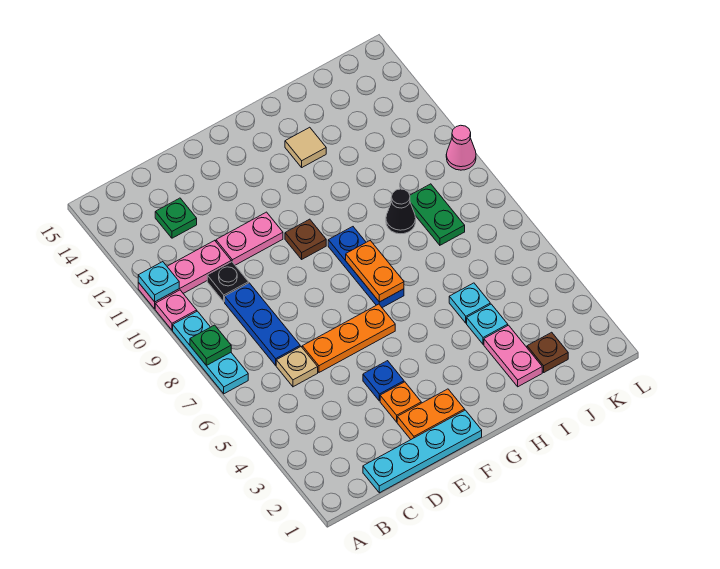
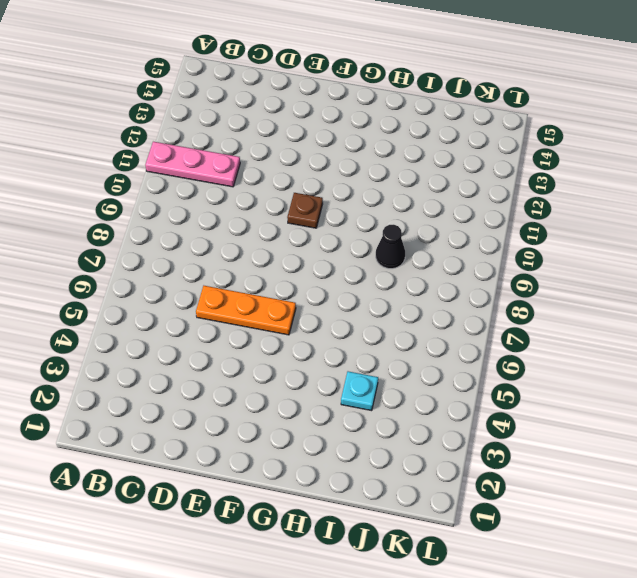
none -> cyan 1x3 plate [173,311,248,394]
none -> pink 1x1 plate [155,290,197,330]
none -> cyan 1x4 plate [363,410,482,493]

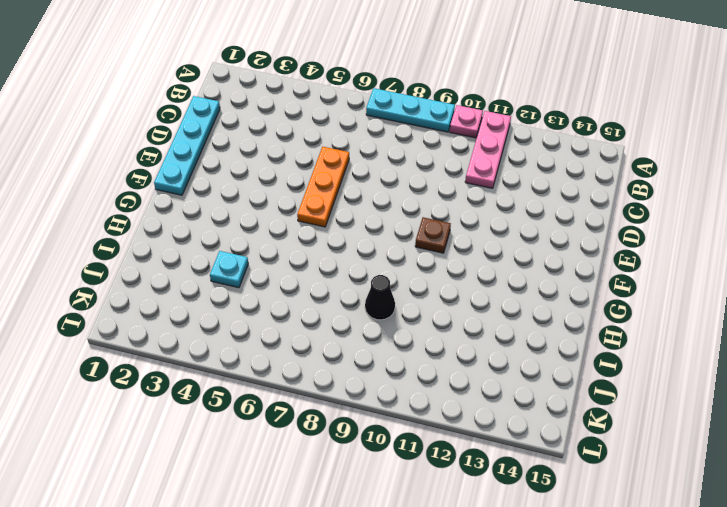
none -> tan 1x1 plate [276,347,318,387]
none -> blue 1x3 plate [225,283,300,365]
none -> black 1x1 plate [207,262,248,302]

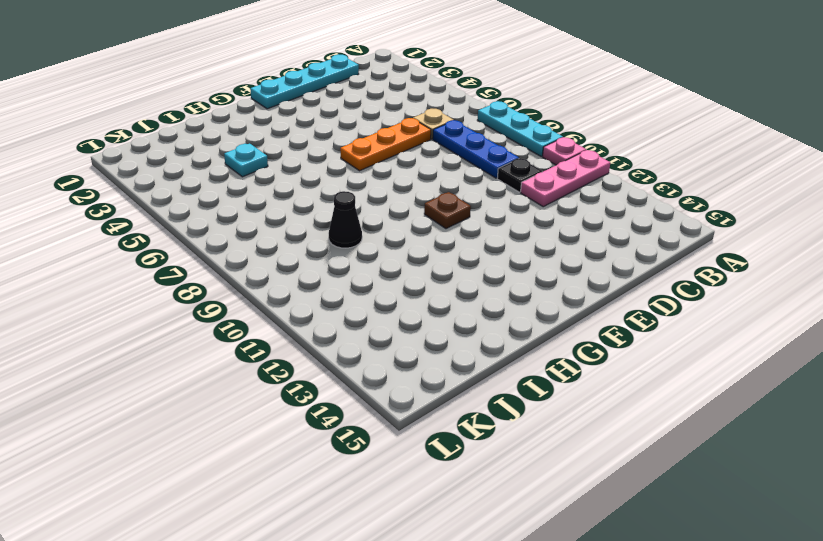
none -> green 1x1 plate [155,198,197,238]
none -> pink 1x2 plate [216,212,283,265]
none -> orange 1x2 plate [397,389,465,439]

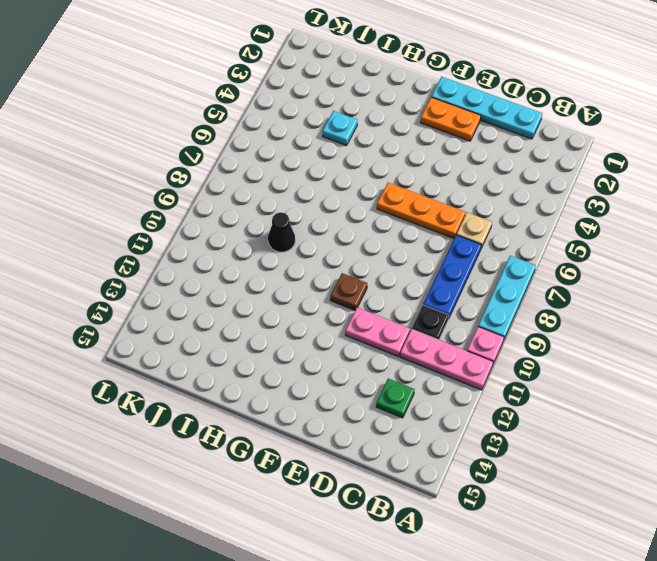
none -> orange 1x1 plate [380,382,421,422]
none -> blue 1x1 plate [363,361,404,401]
none -> blue 1x3 plate [328,227,404,308]

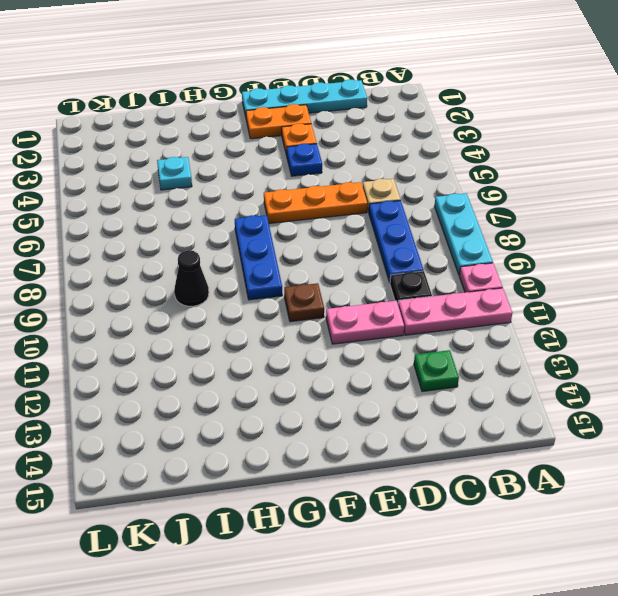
none -> tan 1x1 tile [285,127,326,167]
none -> pink 1x2 plate [484,325,542,387]
none -> cyan 1x1 plate [449,283,490,323]

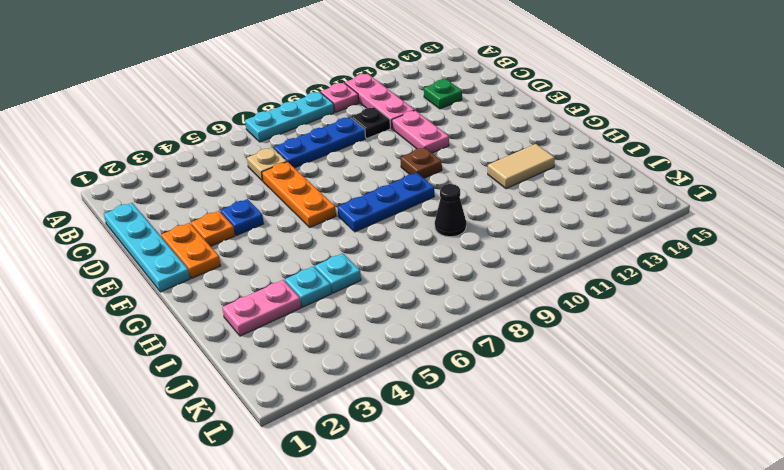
tan 1x2 tile [488,144,555,189] -> tan 1x1 tile [285,127,326,167]
none -> brown 1x1 plate [527,332,568,372]
none -> green 1x2 plate [410,184,465,245]
none -> pink 1x1 cone [446,125,476,170]

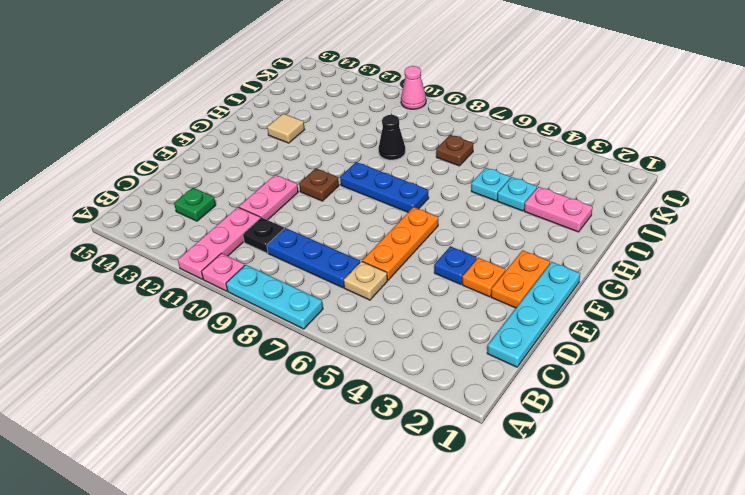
brown 1x1 plate [436,135,474,166] -> brown 1x1 plate moved to [527,332,568,372]
none -> green 1x2 plate [410,184,465,245]
none -> green 1x1 plate [190,325,231,366]
none -> cyan 1x1 plate [138,262,179,302]

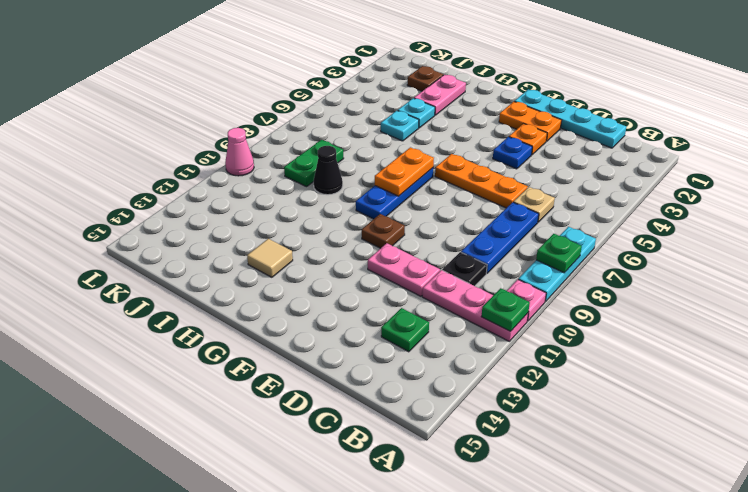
green 1x1 plate [481,288,530,331] -> cyan 1x1 plate [138,262,179,302]

